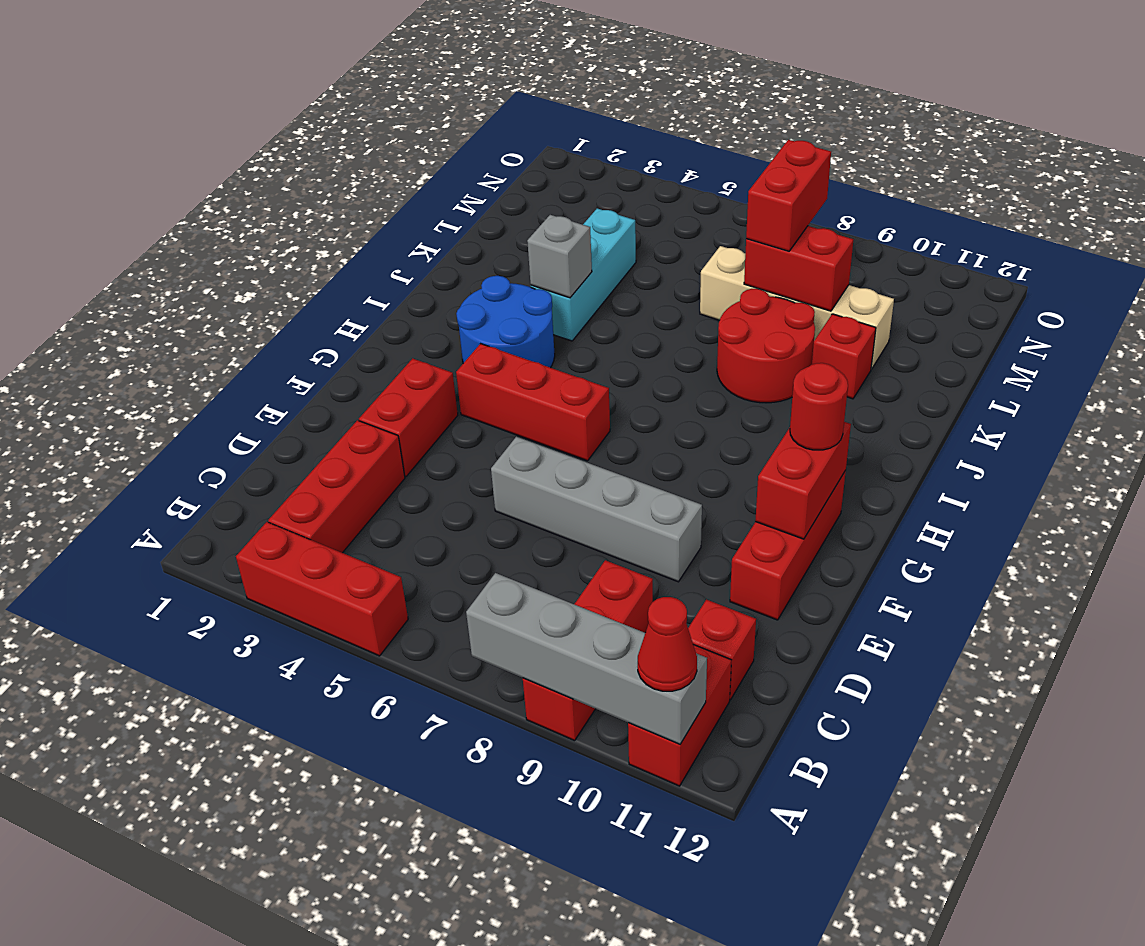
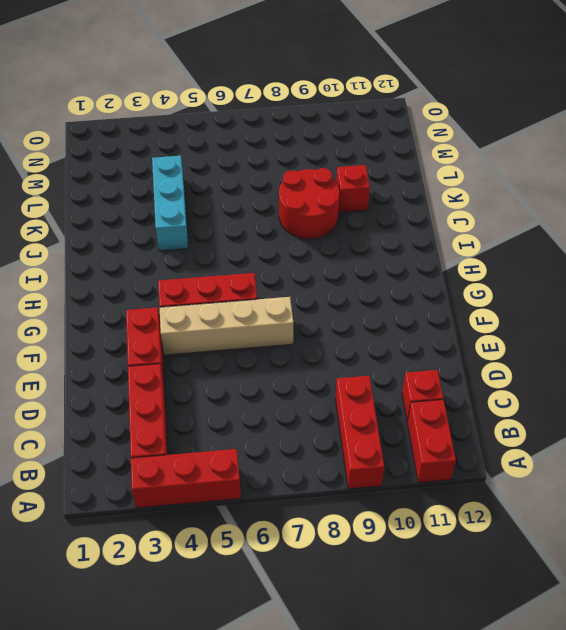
tan 1x4 brick [160,297,293,355] -> tan 1x4 brick moved to [700,246,894,369]
none -> grey 1x4 brick [491,437,702,582]
none -> red 1x3 brick [730,470,846,620]
none -> blue 2x2 round brick [456,276,555,368]

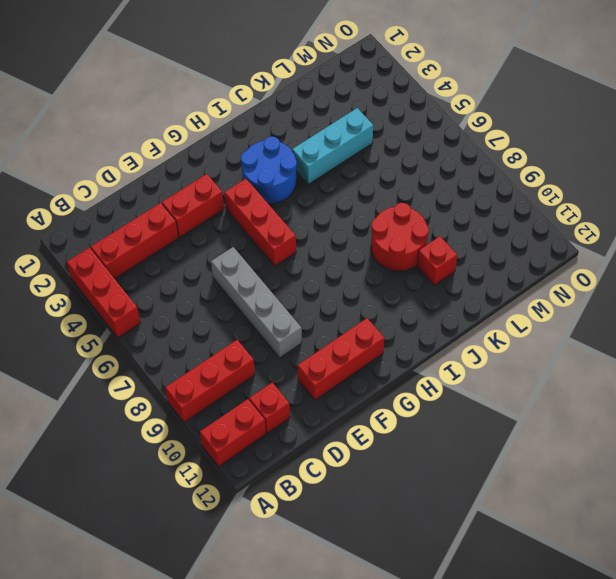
none -> tan 1x4 brick [700,246,894,369]
none -> grey 1x4 brick [466,573,707,744]
none -> red 1x2 brick [755,422,851,539]

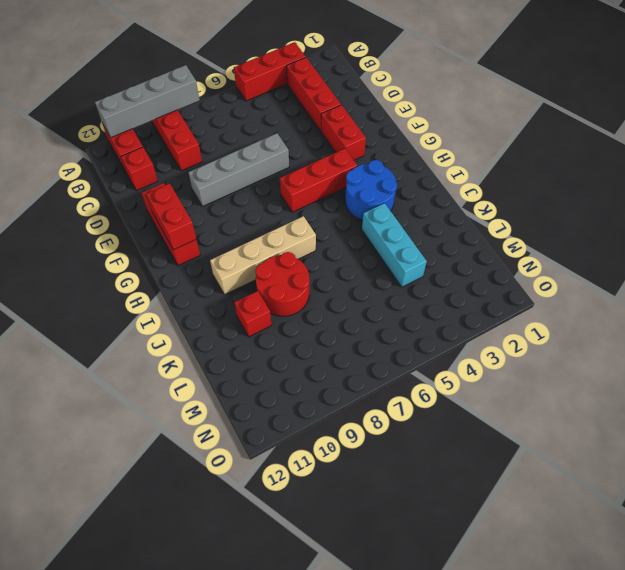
tan 1x4 brick [210,216,316,295] -> tan 1x4 brick moved to [700,246,894,369]
none -> grey 1x1 brick [527,215,592,298]
none -> red 1x2 brick [744,226,853,311]
none -> red 1x1 cone [638,597,697,691]

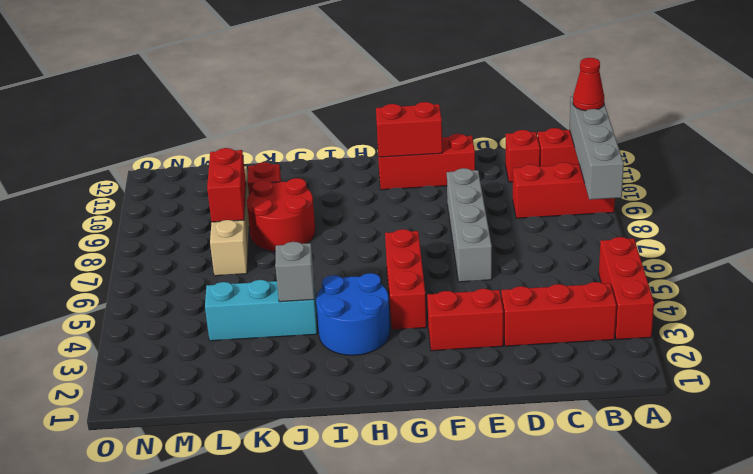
none -> red 1x1 round brick [790,363,848,450]
none -> red 1x2 brick [746,140,831,251]

